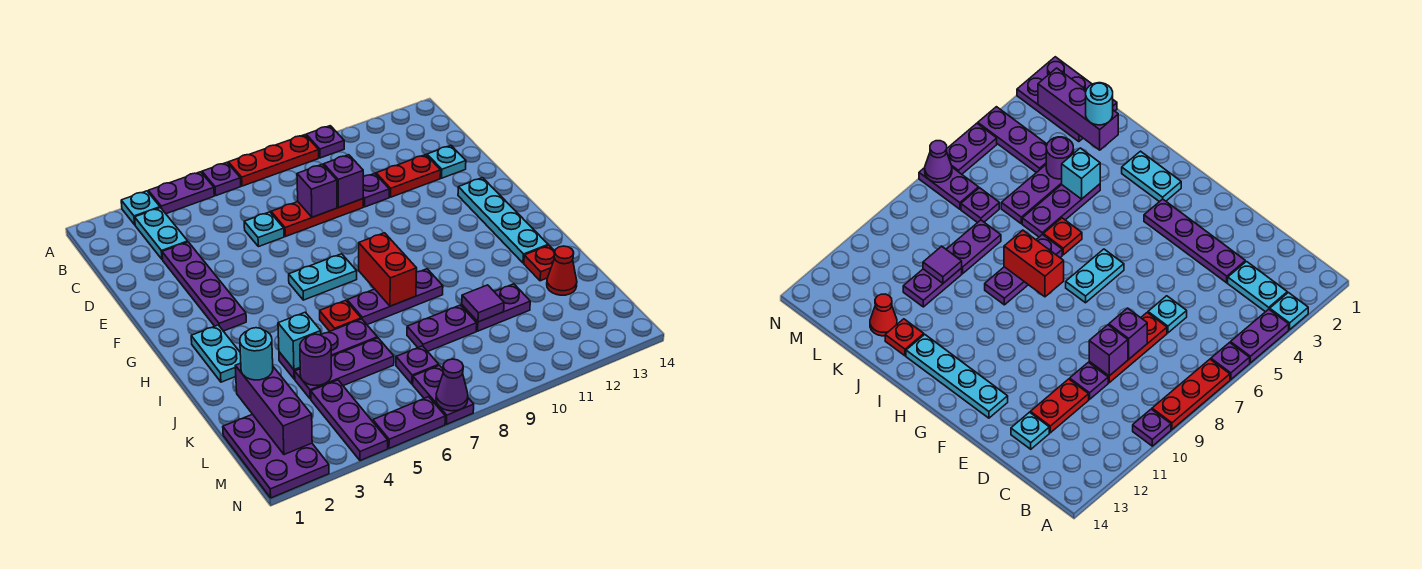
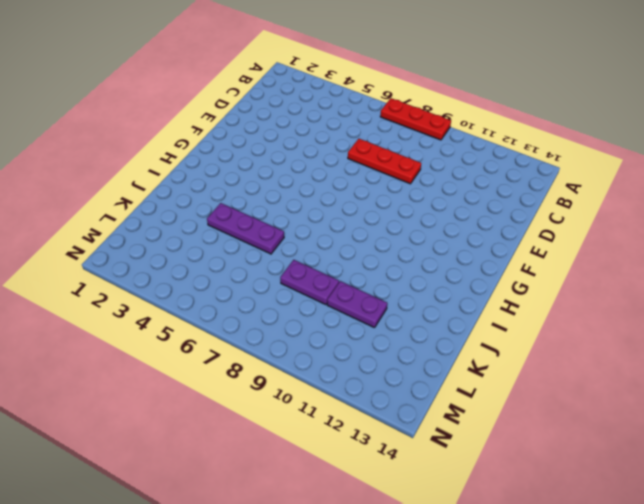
none -> cyan 1x1 plate [121,191,160,225]
none -> purple 1x2 plate [148,172,214,214]
none -> purple 1x1 plate [202,163,241,196]
none -> purple 1x1 plate [306,126,344,158]

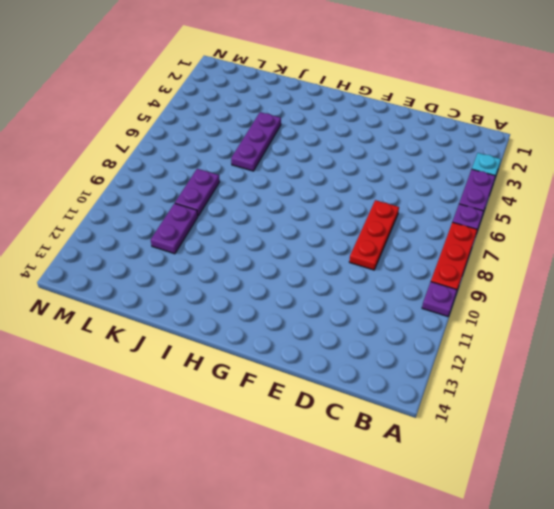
none -> cyan 1x2 plate [135,208,188,260]
none -> purple 1x4 plate [162,242,246,331]
none -> cyan 1x1 plate [244,212,284,247]
none -> purple 1x1 plate [363,173,389,207]

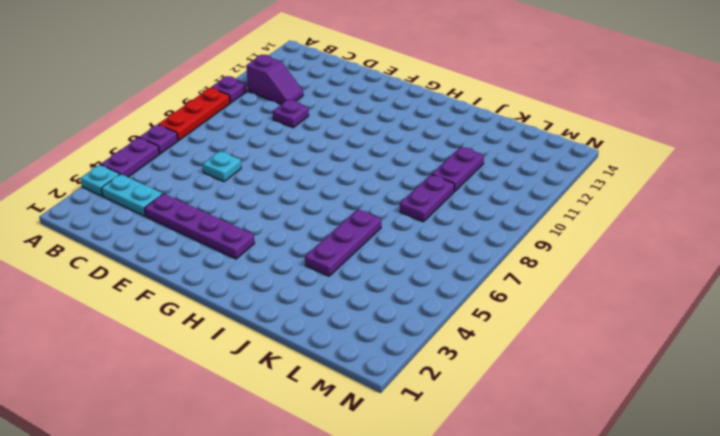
purple 1x2 slope [246,55,303,104] -> none
none -> red 1x3 plate [271,199,363,237]
none -> red 1x2 plate [376,155,441,197]
none -> cyan 1x1 plate [427,145,466,178]
none -> cyan 1x4 plate [458,178,548,263]

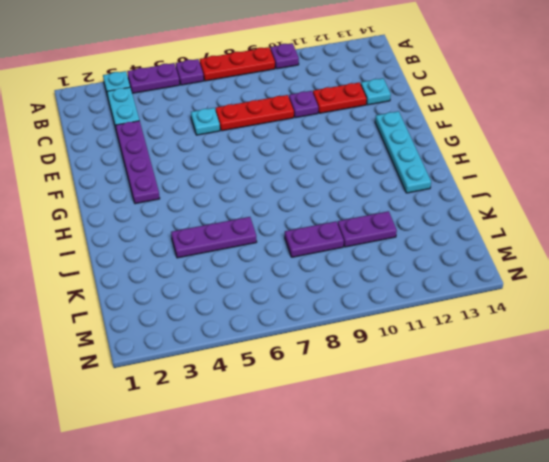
none -> cyan 1x2 plate [289,254,357,300]
none -> cyan 1x2 plate [191,325,241,382]
none -> red 1x1 plate [320,300,361,331]
none -> purple 1x3 plate [347,269,443,325]

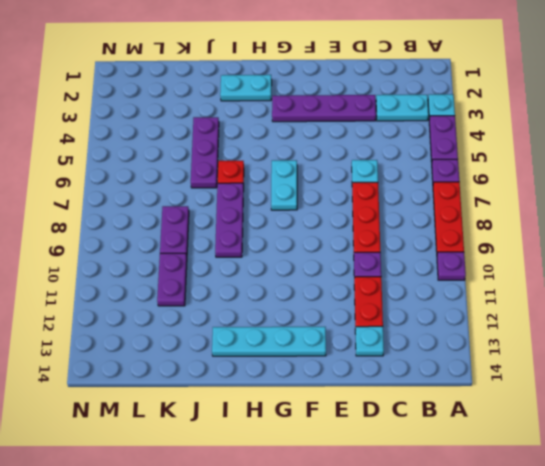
none -> red 1x1 plate [524,245,555,281]
none -> purple 1x3 plate [295,338,394,399]
none -> red 1x1 cone [547,246,577,295]
none -> purple 2x3 plate [223,414,329,498]

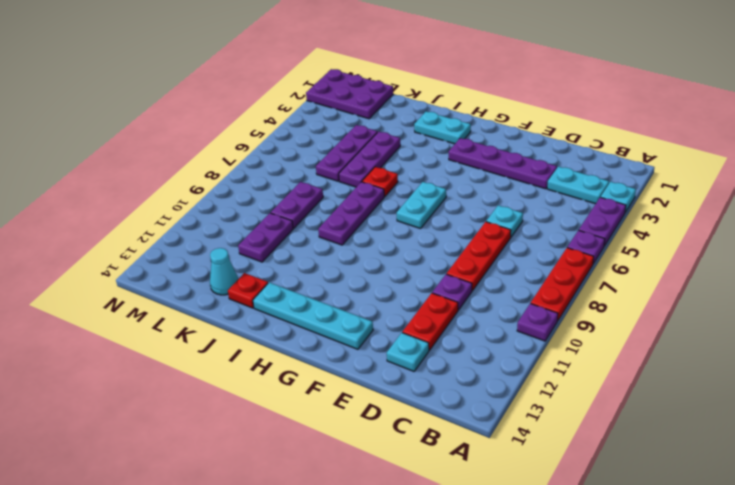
cyan 1x1 cone [210,248,238,295] -> red 1x1 cone [547,246,577,295]
none -> purple 1x3 plate [311,380,388,461]
none -> purple 1x1 plate [396,346,439,384]
none -> purple 1x2 plate [413,365,474,424]
none -> purple 1x2 plate [373,397,445,448]

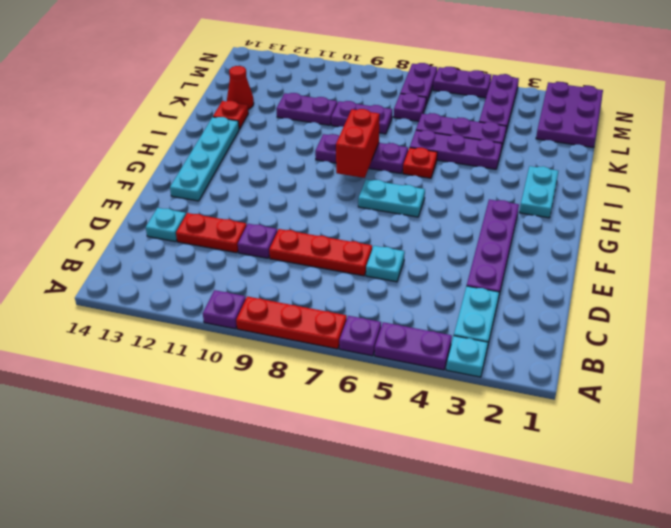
none -> purple 1x1 brick [297,164,337,217]
none -> purple 1x1 brick [324,155,363,208]
none -> cyan 1x1 brick [278,312,321,370]
none -> purple 1x3 brick [235,363,312,455]

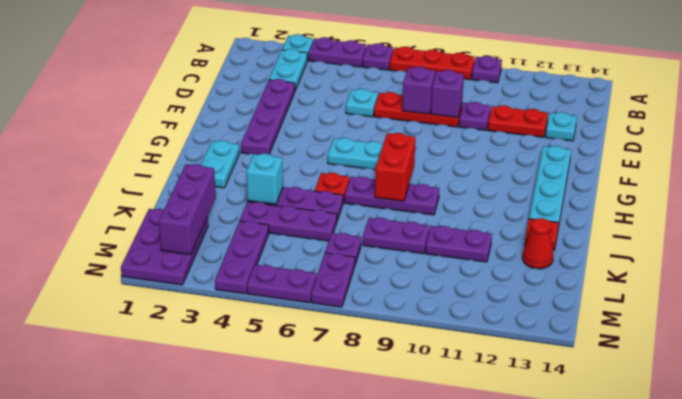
none -> purple 1x1 round brick [300,334,332,386]
none -> purple 1x1 tile [462,285,504,322]
none -> purple 1x1 cone [436,359,468,411]
none -> cyan 1x1 round brick [240,328,273,380]

